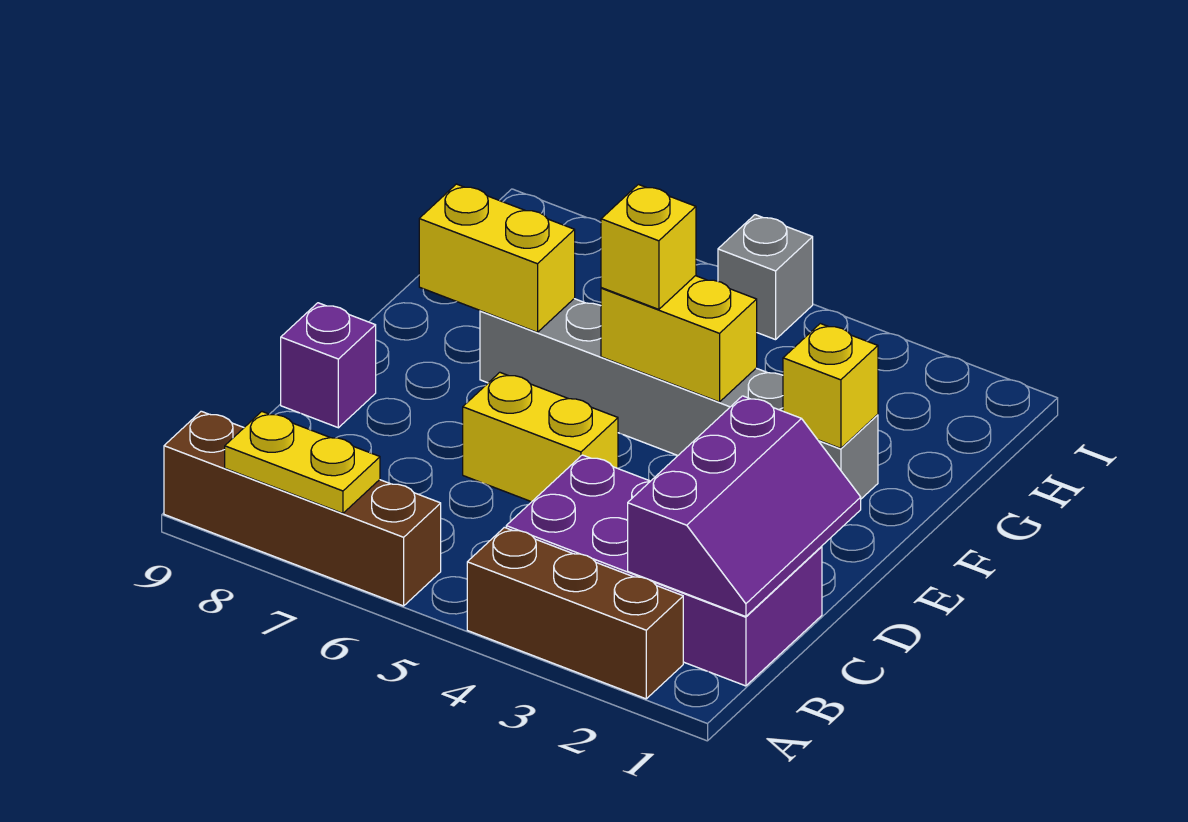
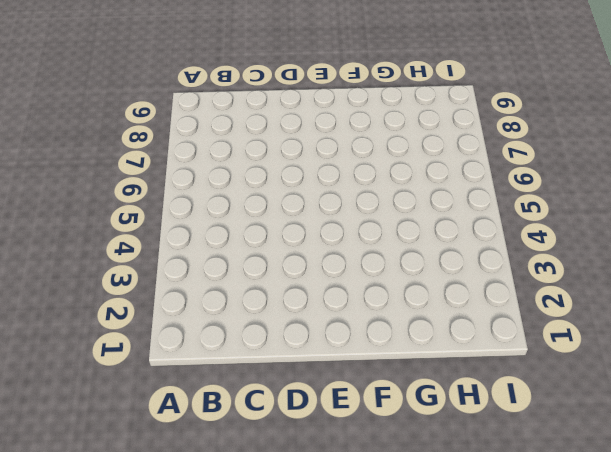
none -> brown 1x3 brick [467,527,683,699]
none -> brown 1x4 brick [164,411,441,606]
none -> purple 2x4 brick [506,455,822,686]

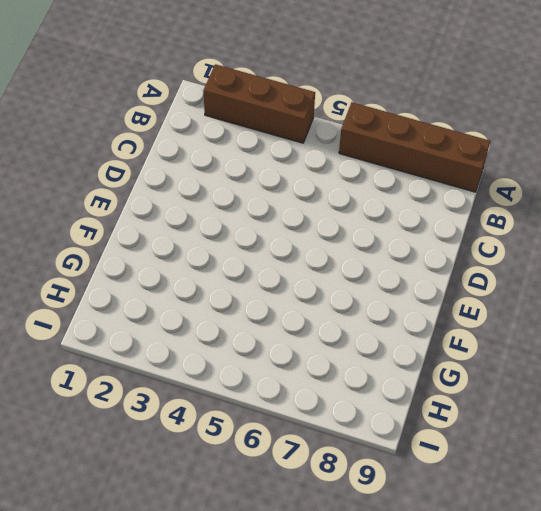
none -> purple 2x4 brick [506,455,822,686]
none -> yellow 1x2 brick [463,372,618,502]
none -> purple 1x1 brick [281,303,376,428]

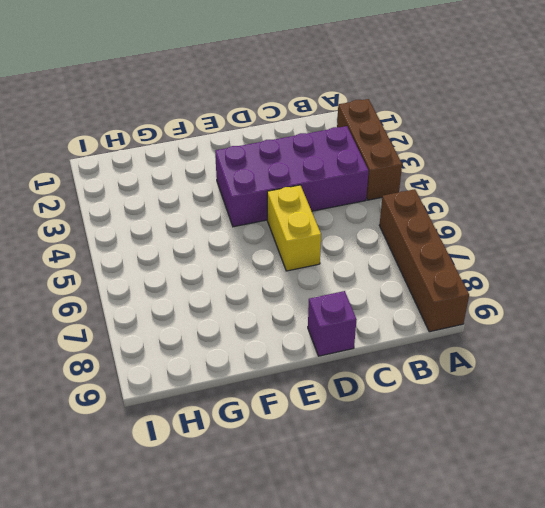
purple 2x4 brick [215,126,369,227] -> purple 2x4 brick turned to [506,455,822,686]
none -> grey 1x6 brick [480,299,878,499]
none -> grey 1x1 brick [718,215,813,340]
none -> yellow 1x2 plate [225,412,380,513]

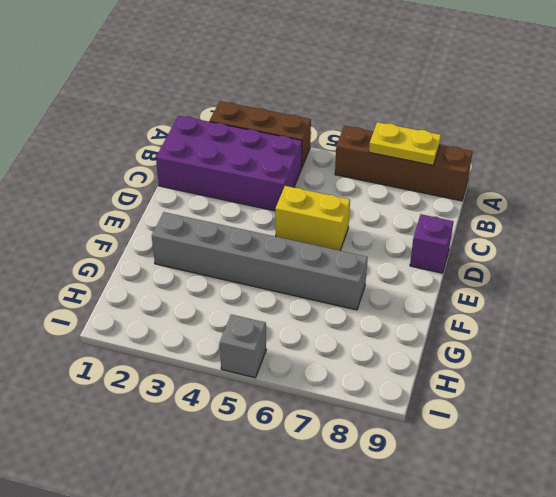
none -> purple 2x3 slope [628,396,861,617]
none -> yellow 1x1 brick [783,324,878,448]
none -> yellow 1x2 brick [601,276,757,402]

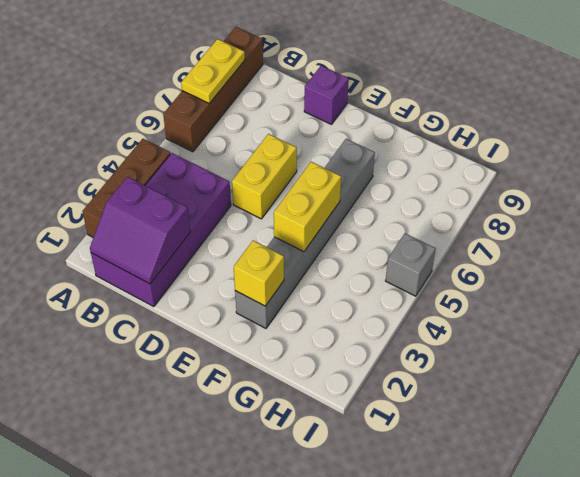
purple 2x2 slope [90,177,190,284] -> purple 2x3 slope [628,396,861,617]
none -> yellow 1x2 brick [419,184,575,332]
none -> yellow 1x1 brick [601,184,696,309]

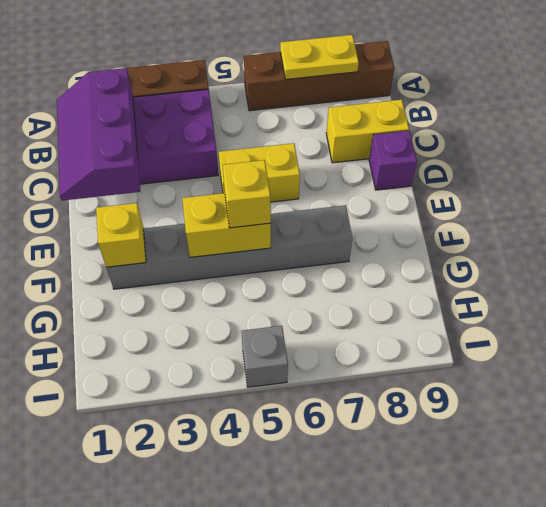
yellow 1x2 brick [326,100,409,163] -> yellow 1x2 brick moved to [419,184,575,332]

